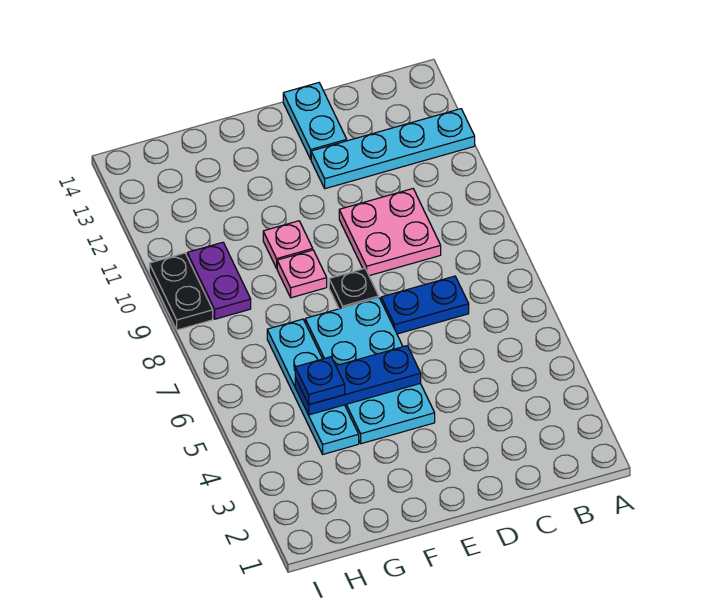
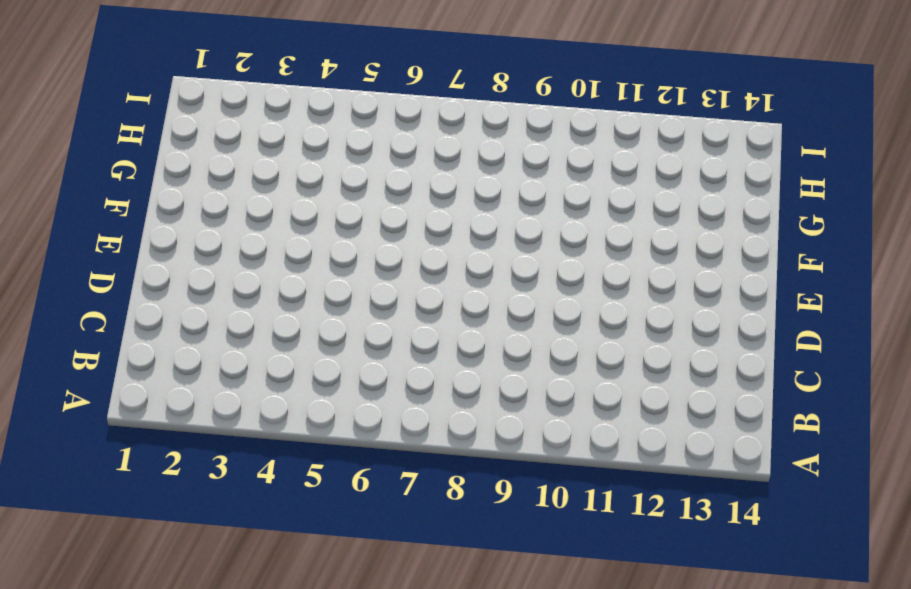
none -> cyan 1x4 plate [311,109,475,189]
none -> blue 1x2 plate [381,276,469,334]
none -> pink 2x2 plate [339,189,441,276]

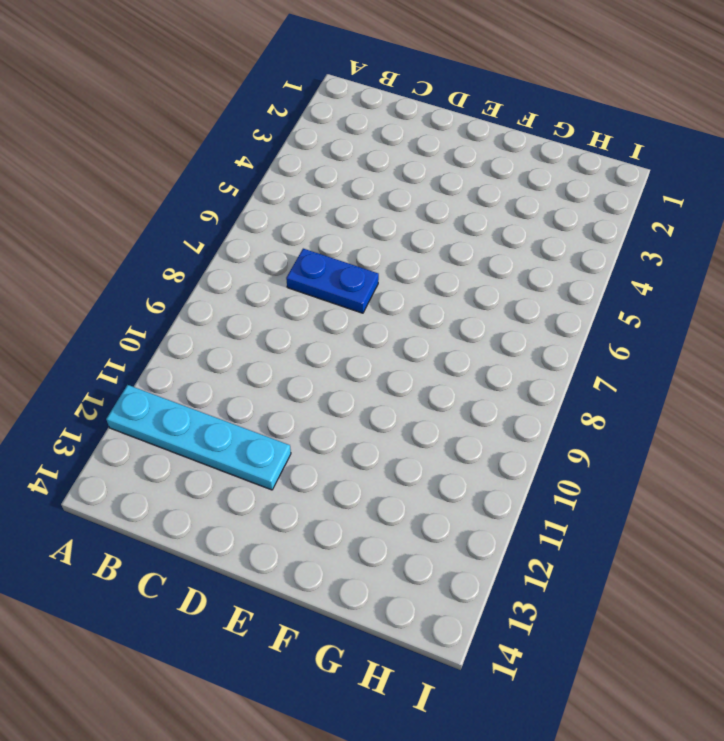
none -> pink 2x2 plate [339,189,441,276]
none -> cyan 1x2 plate [283,83,347,159]
none -> cyan 2x4 plate [305,298,435,444]

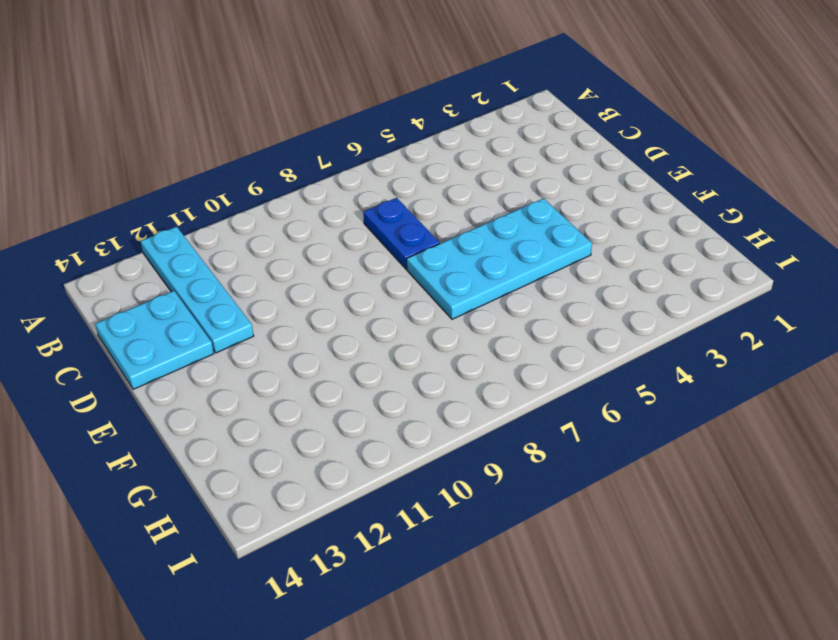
cyan 2x2 plate [95,291,214,389] -> cyan 1x2 plate [283,83,347,159]
none -> pink 2x2 plate [339,189,441,276]
none -> black 1x1 plate [329,269,379,309]
none -> pink 1x1 plate [277,250,327,298]

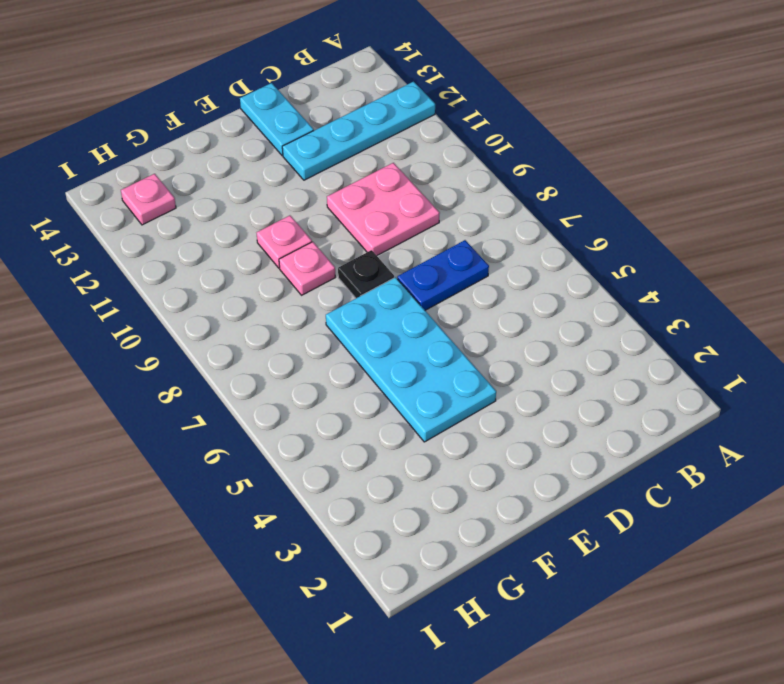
pink 1x1 plate [121,174,176,225] -> none
none -> cyan 1x4 plate [267,319,359,454]
none -> purple 1x2 plate [187,242,251,319]
none -> black 1x2 plate [149,253,213,330]

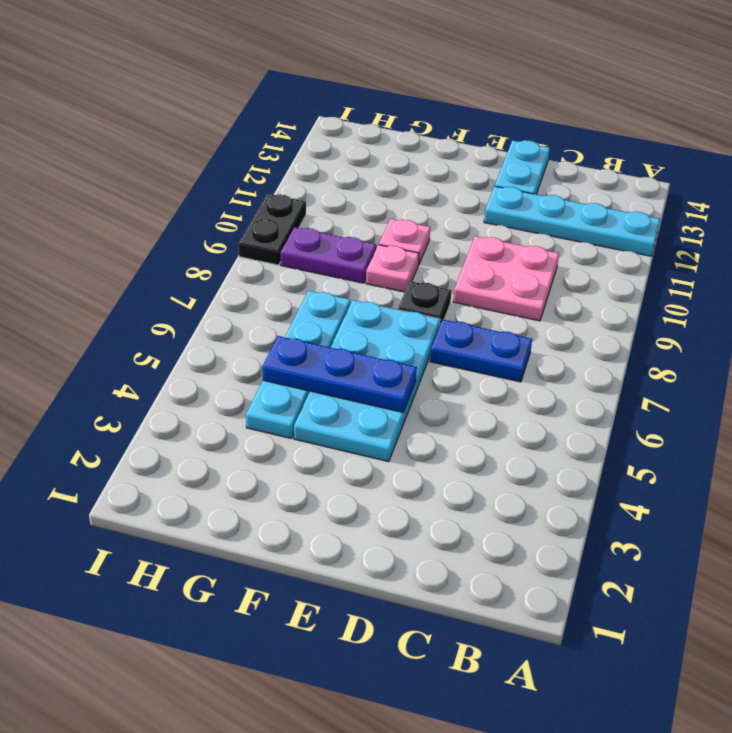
purple 1x2 plate [281,227,376,283] -> purple 1x2 plate turned to [187,242,251,319]
none -> blue 1x1 plate [295,357,345,405]

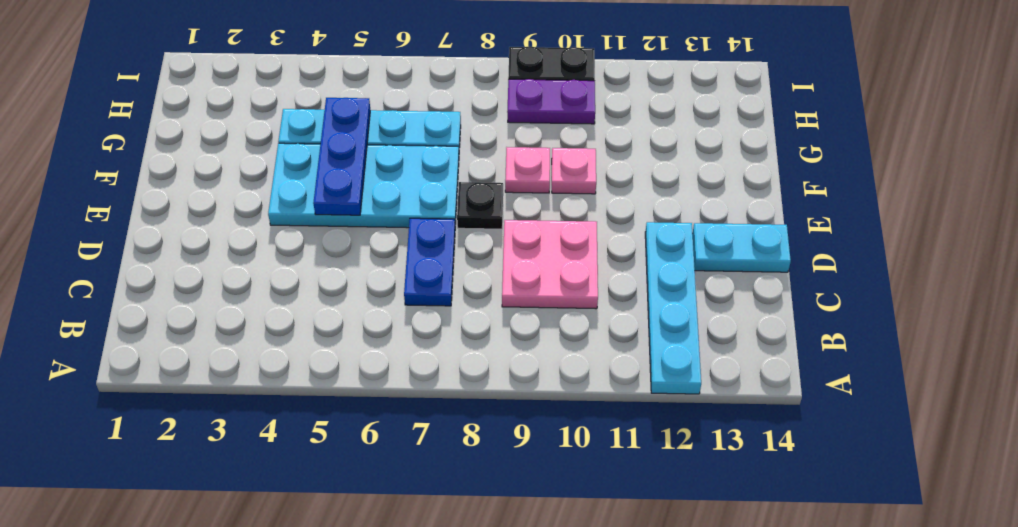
none -> blue 1x1 plate [295,357,345,405]

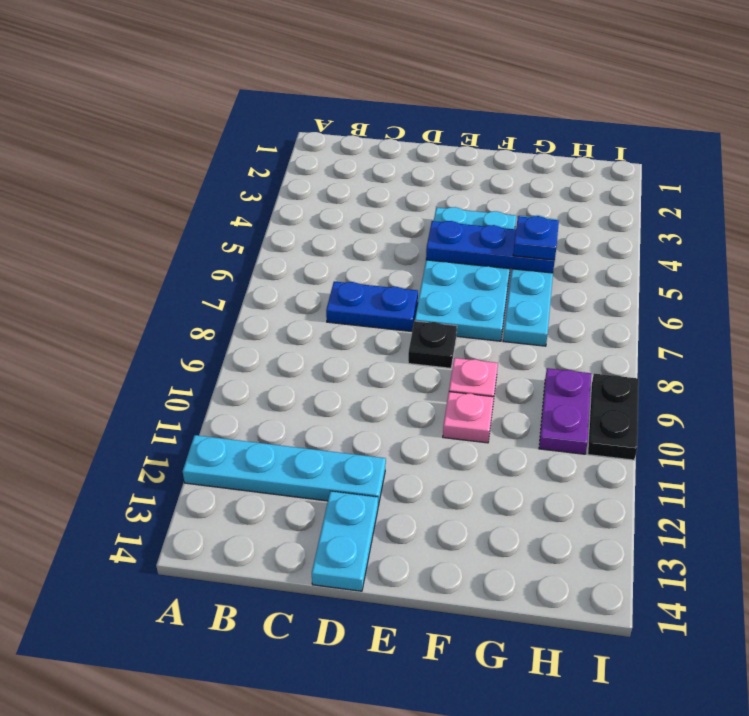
none -> pink 2x2 plate [339,189,441,276]

